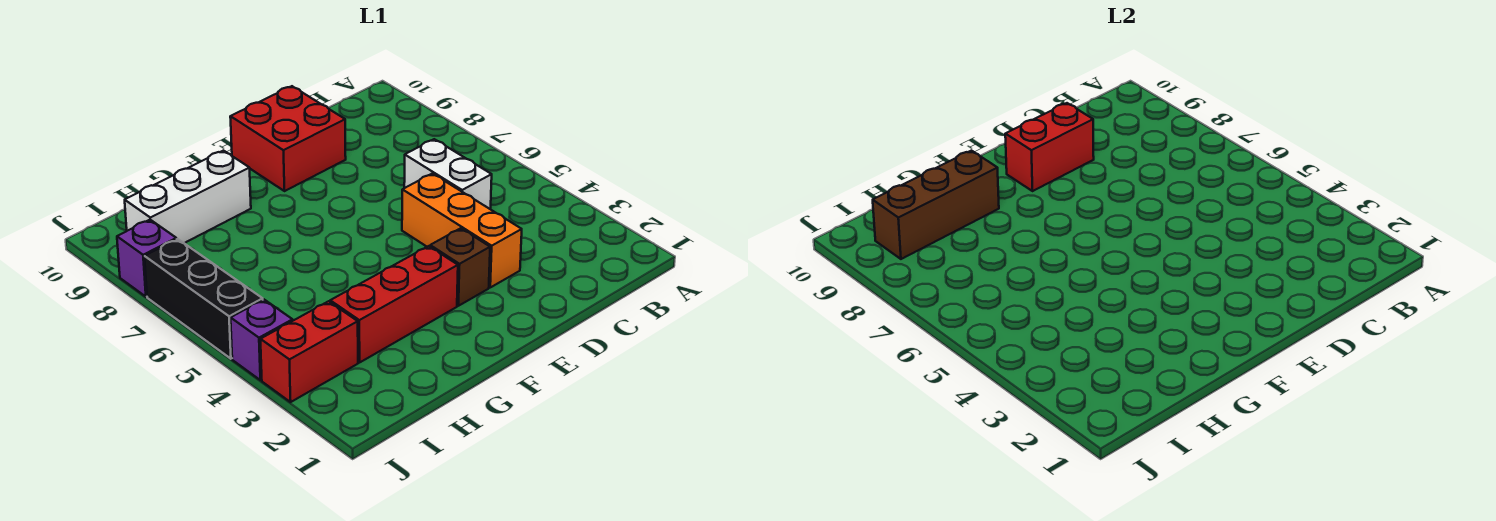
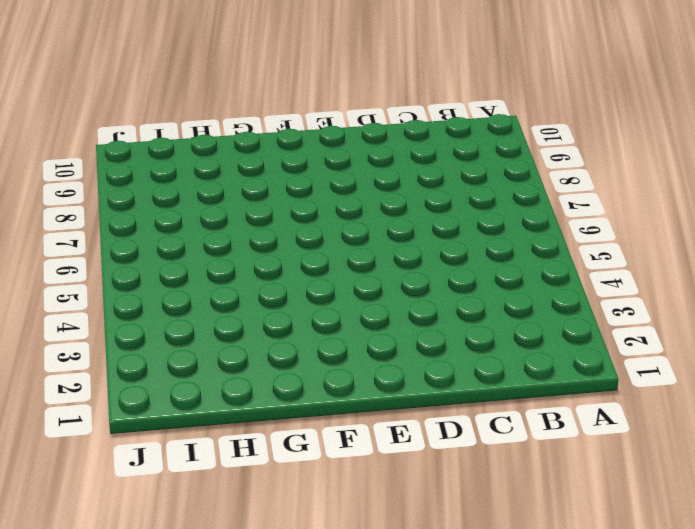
none -> white 1x2 brick [404,139,492,209]
none -> orange 1x3 brick [402,173,522,287]
none -> red 2x2 brick [230,86,346,191]

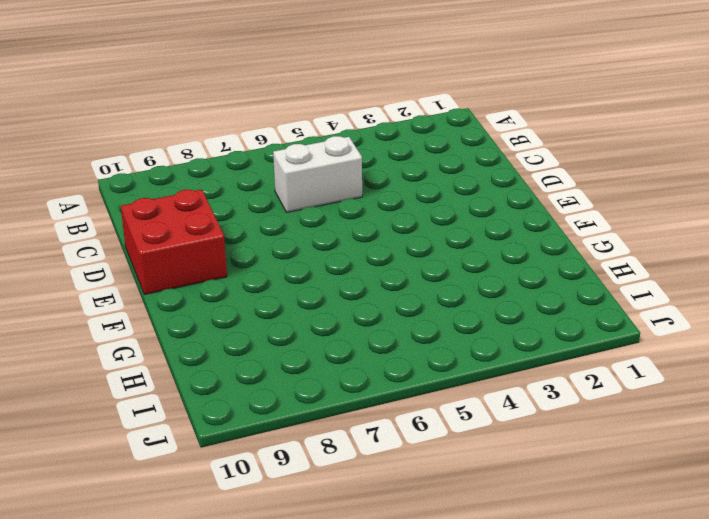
none -> orange 1x3 brick [402,173,522,287]
none -> brown 1x1 brick [430,228,490,306]
none -> red 1x3 brick [330,246,458,362]

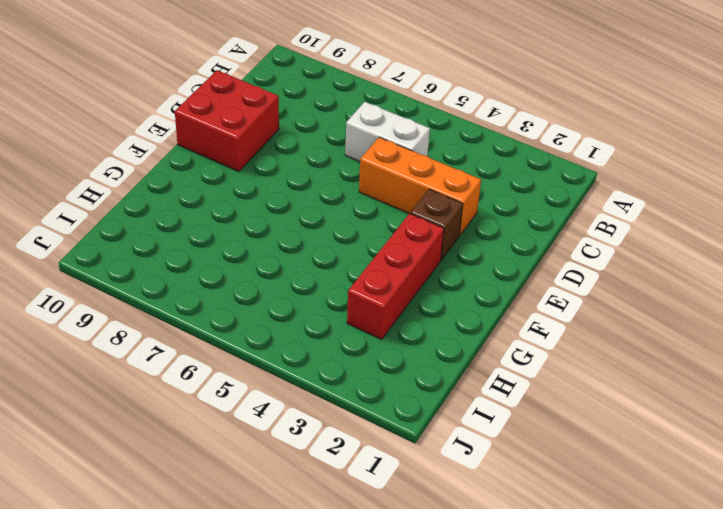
none -> white 1x3 brick [125,151,251,243]
none -> red 1x2 brick [260,301,358,402]
none -> purple 1x1 brick [231,300,293,380]

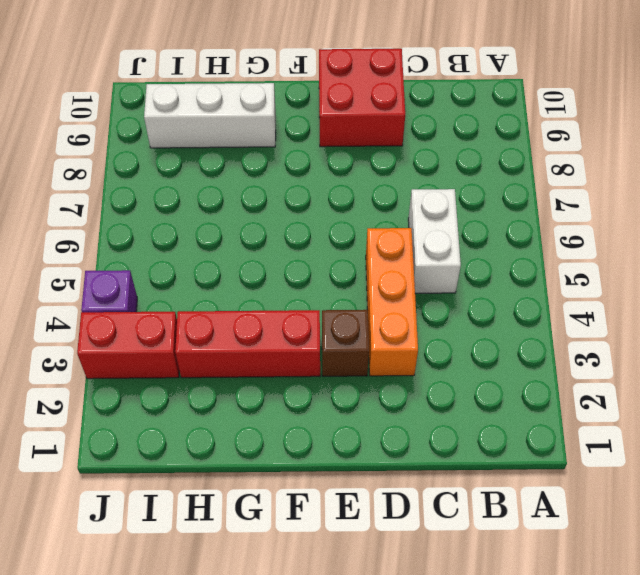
none -> black 1x3 brick [145,239,263,359]
none -> purple 1x1 brick [117,220,176,297]
none -> red 1x2 brick [1005,103,1094,191]

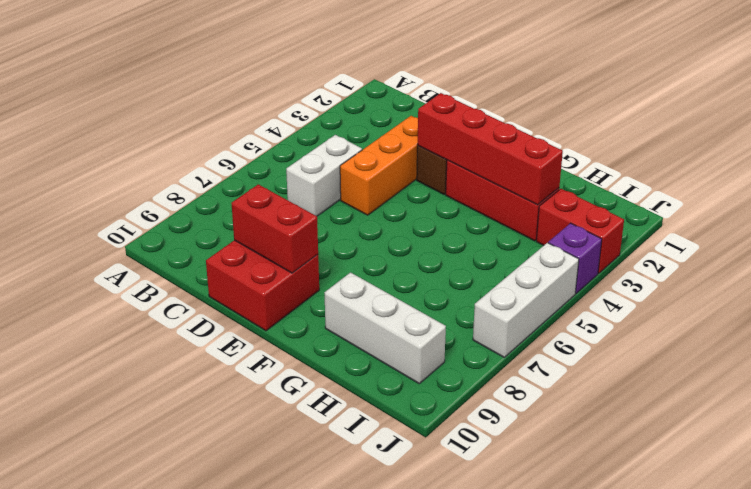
red 1x4 brick [417,93,563,205] -> none
white 1x3 brick [473,243,579,357] -> black 1x3 brick [145,239,263,359]
none -> purple 1x1 brick [117,220,176,297]
none -> brown 1x3 brick [873,151,999,259]

